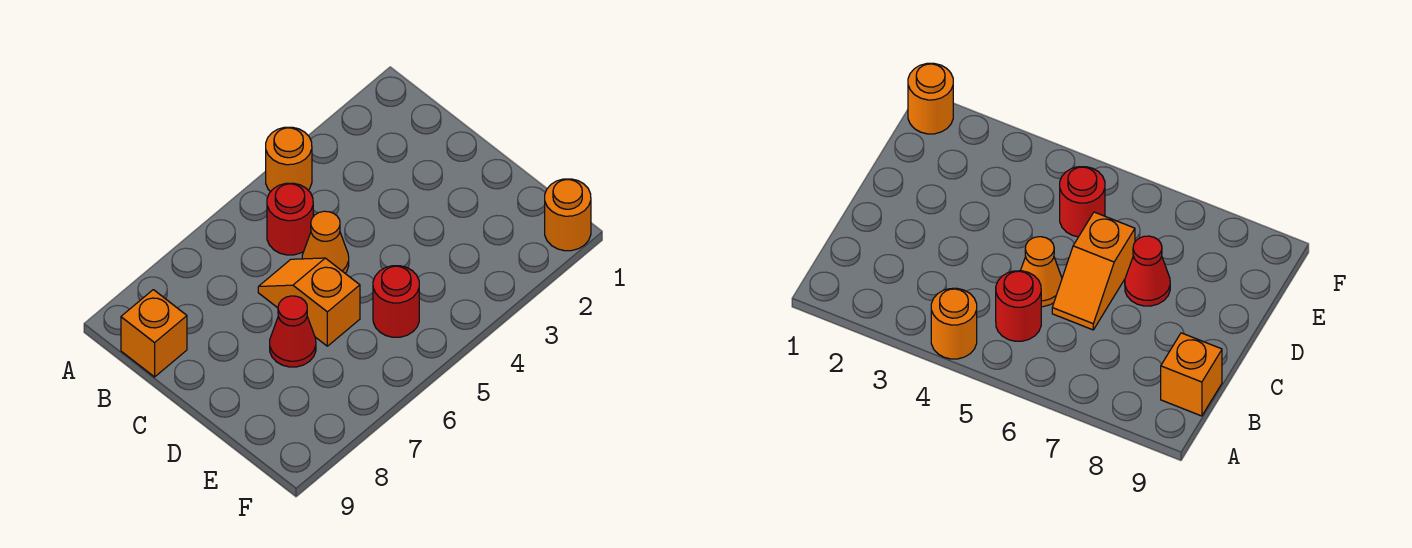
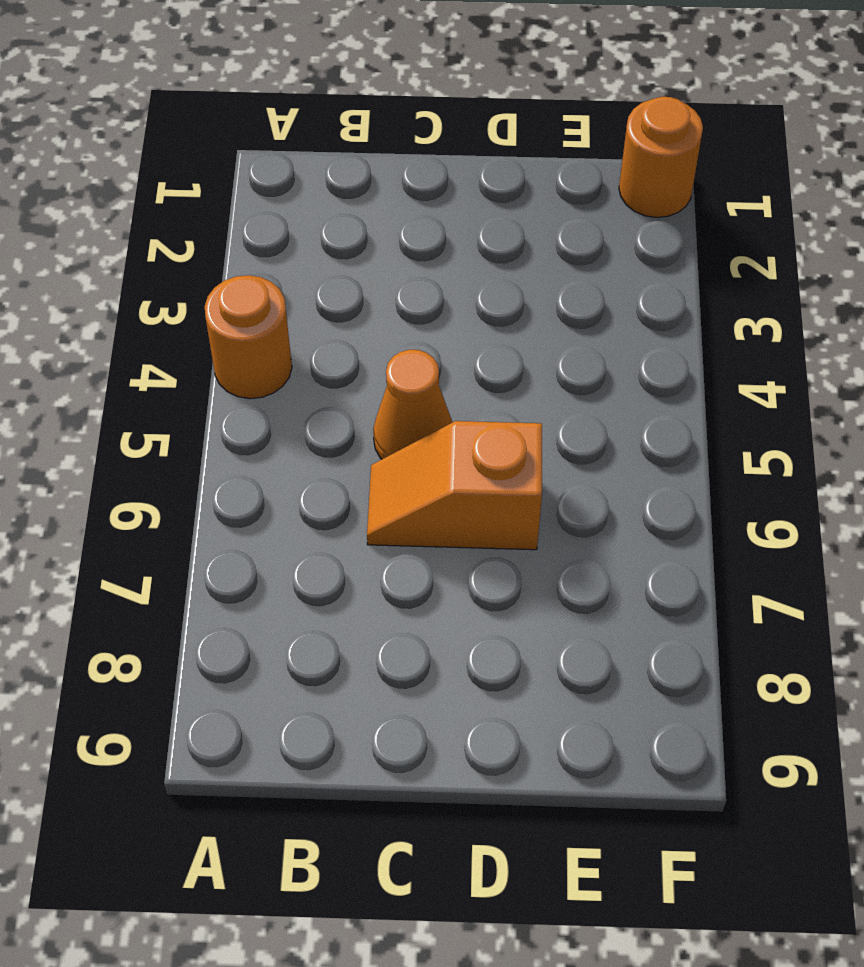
none -> red 1x1 round brick [267,183,313,255]
none -> orange 1x1 brick [121,290,187,377]

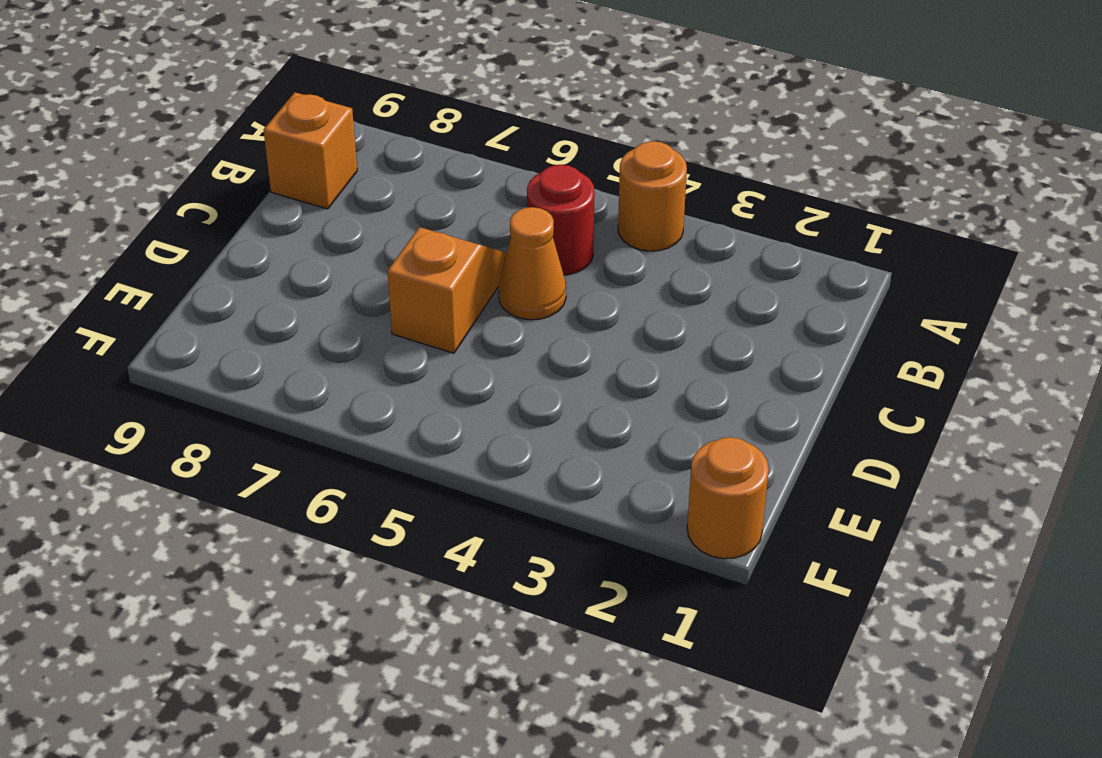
none -> red 1x1 cone [270,296,316,367]
none -> red 1x1 round brick [373,266,419,337]

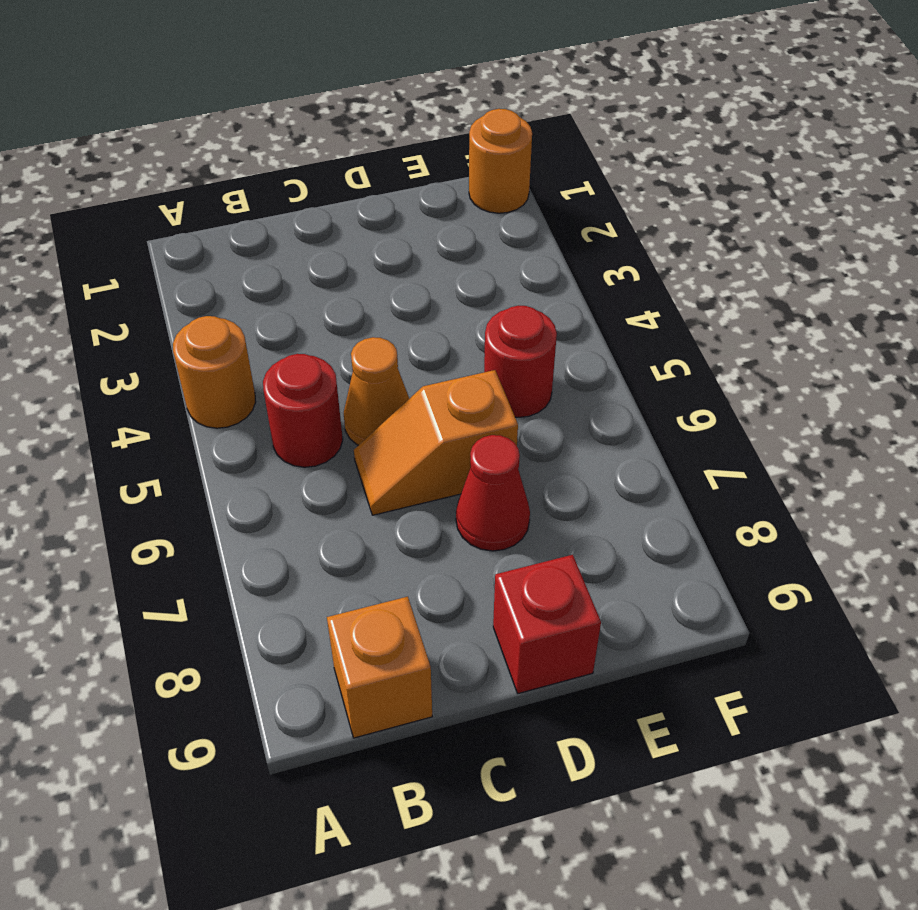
red 1x1 brick [493,555,601,694] -> none

